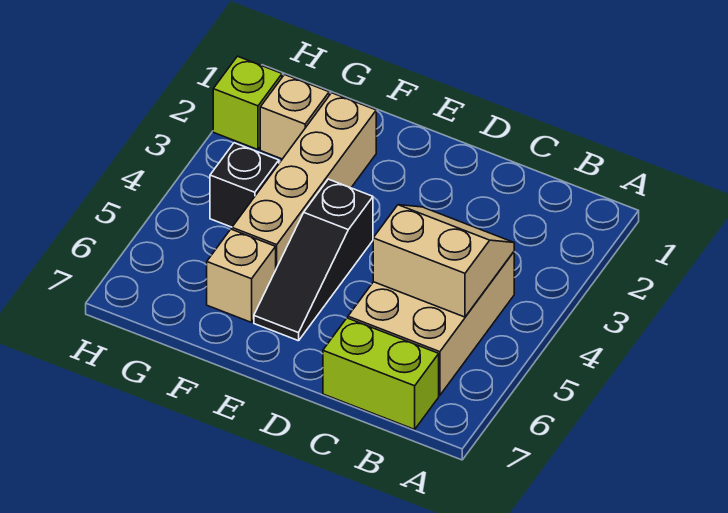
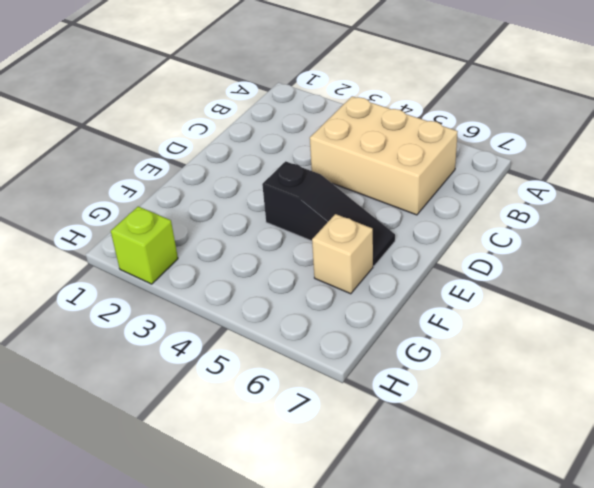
none -> lime 1x2 brick [323,318,439,429]
none -> tan 1x4 brick [232,93,376,268]

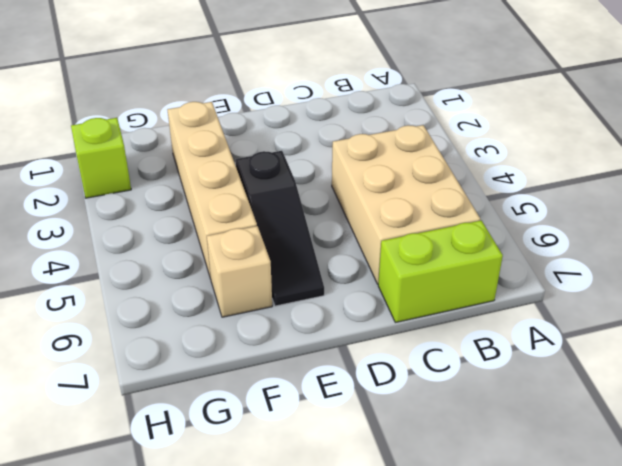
none -> tan 1x1 brick [260,75,329,159]
none -> black 1x1 brick [210,143,279,227]

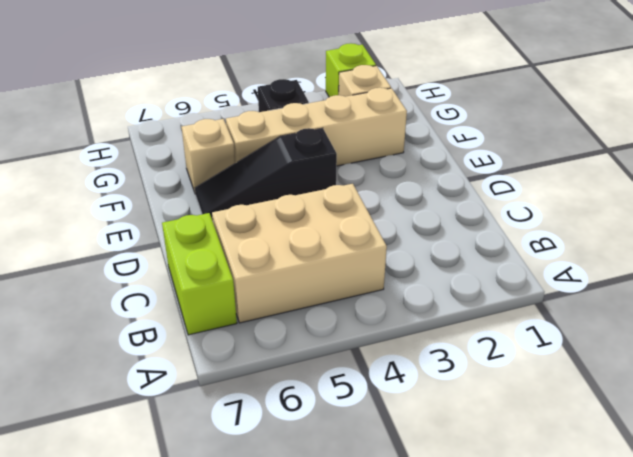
none -> tan 2x2 slope [373,205,514,317]

